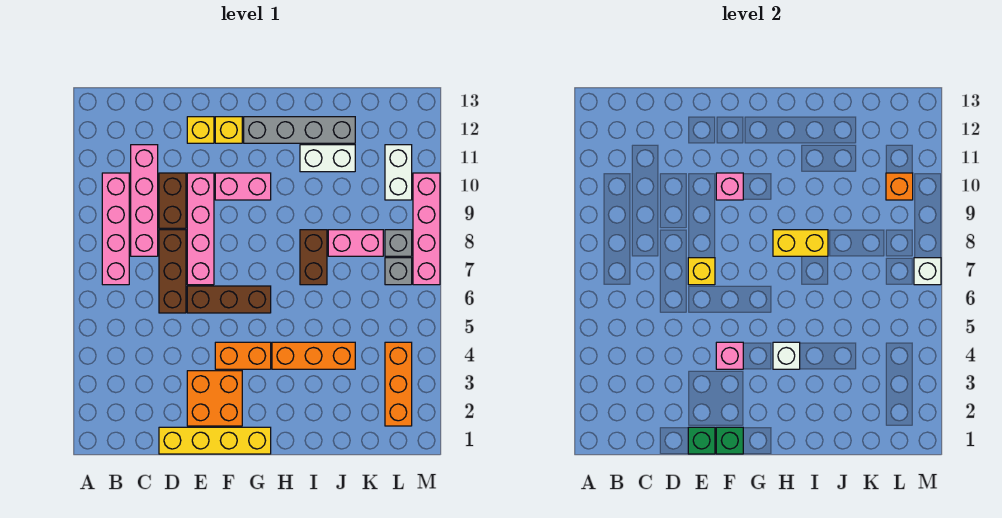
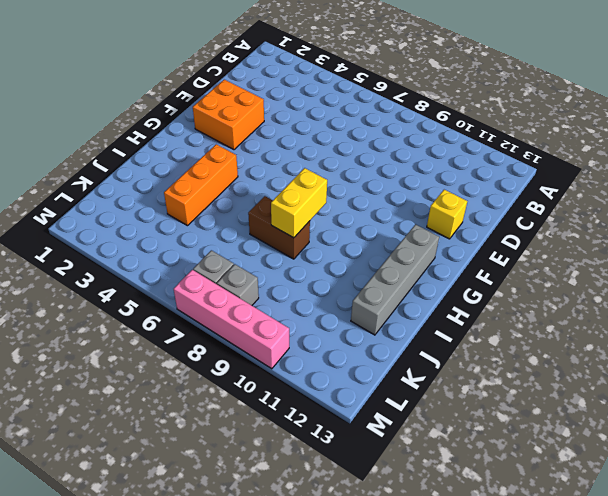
none -> pink 1x4 brick [102,173,129,285]
none -> pink 1x4 brick [131,145,158,256]
none -> yellow 1x4 brick [159,427,271,454]
none -> brown 1x3 brick [159,230,186,313]

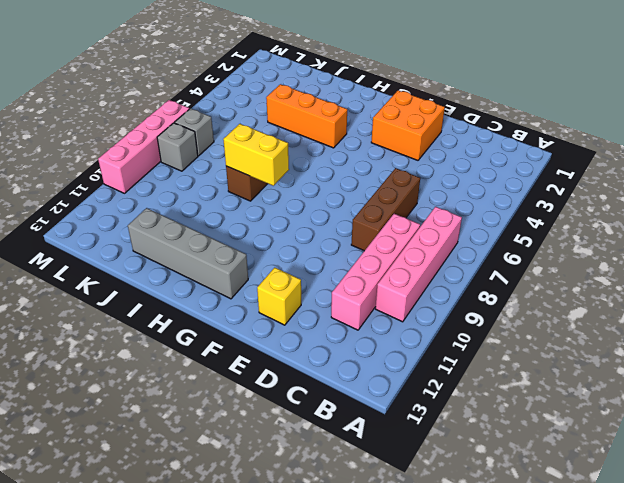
none -> yellow 1x4 brick [159,427,271,454]
none -> brown 1x2 brick [159,173,186,228]
none -> brown 1x3 brick [187,286,271,313]
none -> pink 1x4 brick [187,173,214,285]

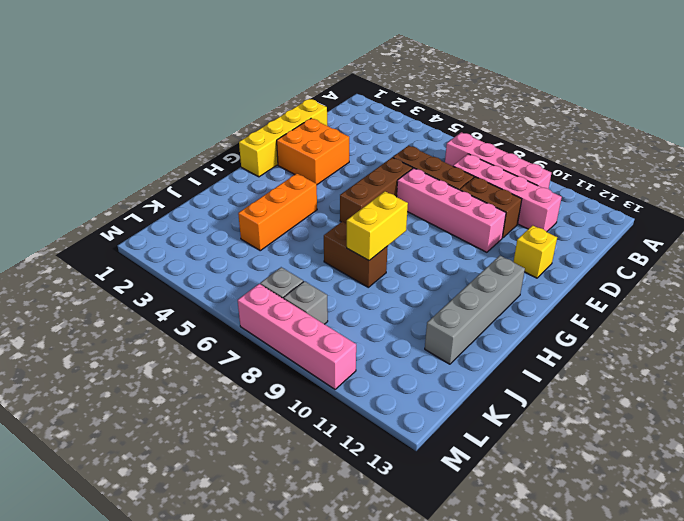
none -> orange 1x2 brick [215,342,271,369]
none -> pink 1x2 brick [215,173,271,200]
none -> yellow 1x1 brick [215,117,242,143]
none -> white 1x2 brick [300,145,355,172]

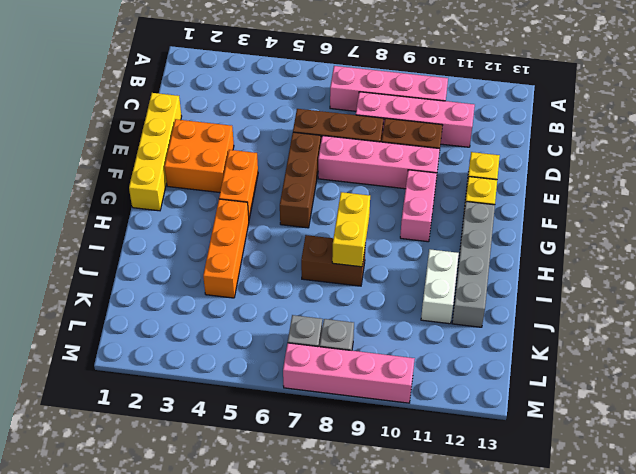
none -> pink 1x2 brick [328,230,383,256]
none -> orange 1x3 brick [385,342,412,426]
none -> white 1x2 brick [385,145,412,200]
none -> green 1x1 brick [688,427,715,454]

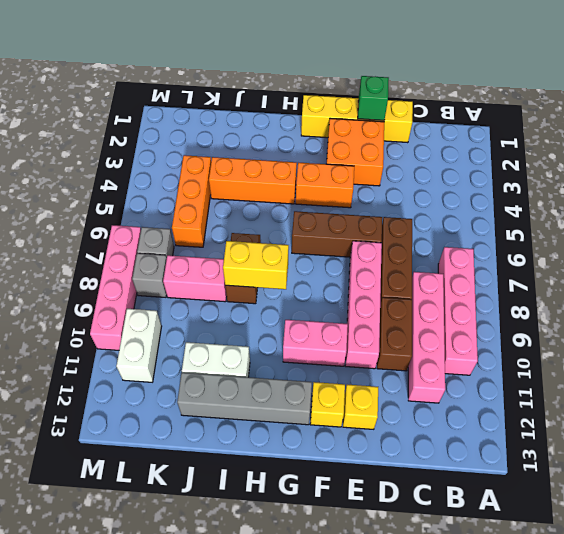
orange 1x3 brick [172,155,211,247] -> orange 1x3 brick moved to [385,342,412,426]
none -> yellow 1x1 brick [688,258,715,285]
none -> green 1x1 brick [716,427,743,454]
none -> pink 1x1 brick [716,342,743,369]
none -> pink 1x1 brick [716,173,743,200]

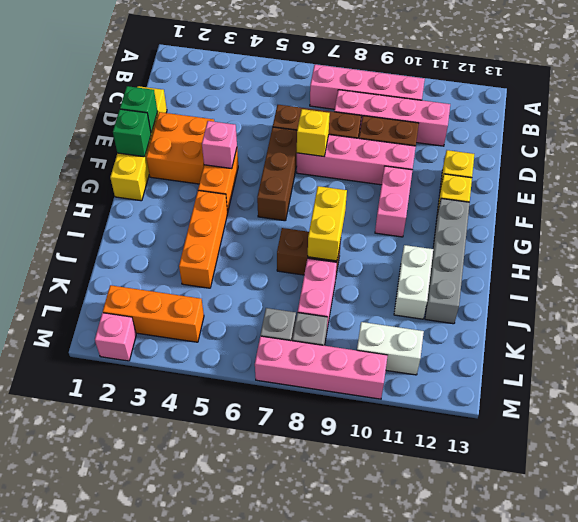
pink 1x1 brick [95,313,136,361] -> pink 1x1 brick moved to [716,173,743,200]
none -> white 1x1 brick [773,342,800,369]
none -> orange 1x1 brick [886,173,913,200]
none -> white 1x1 brick [914,258,941,285]

